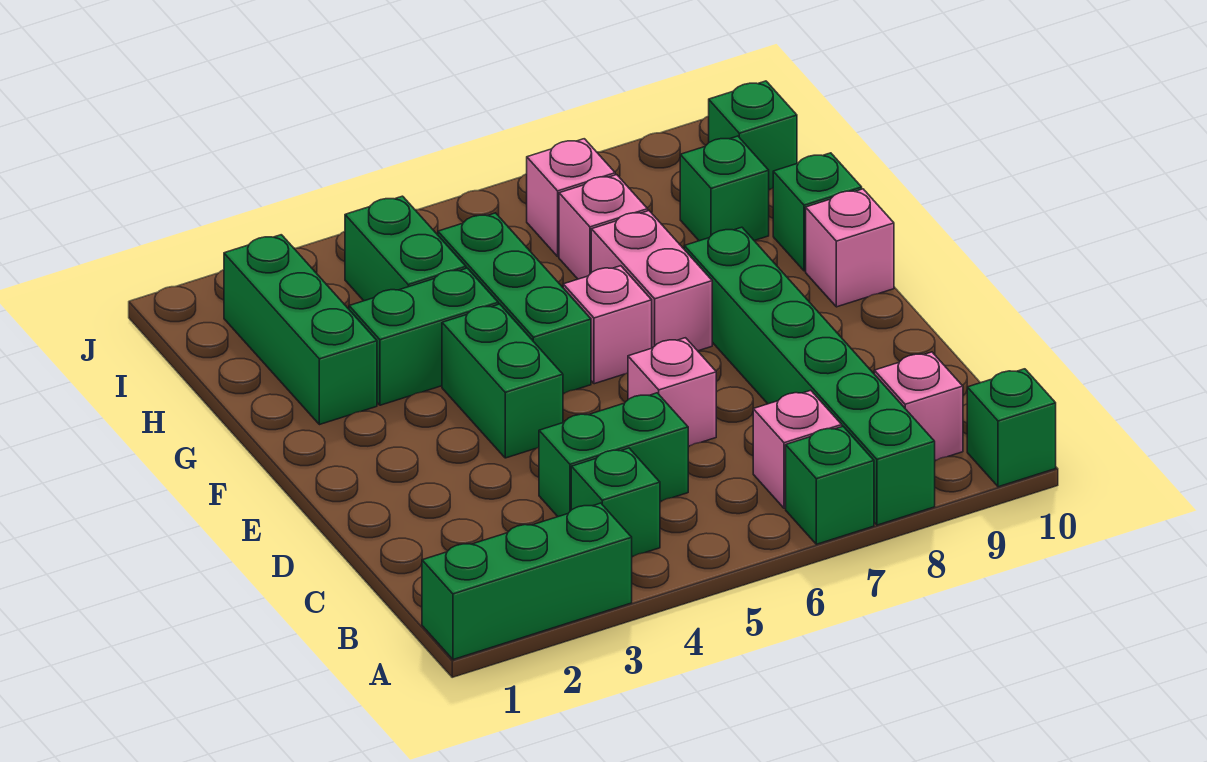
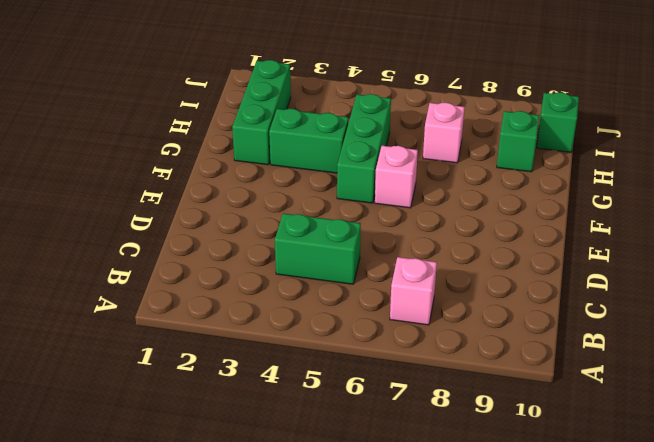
none -> green 1x3 brick [422,503,632,660]
none -> green 1x1 brick [786,427,874,544]
none -> green 1x6 brick [684,227,935,525]

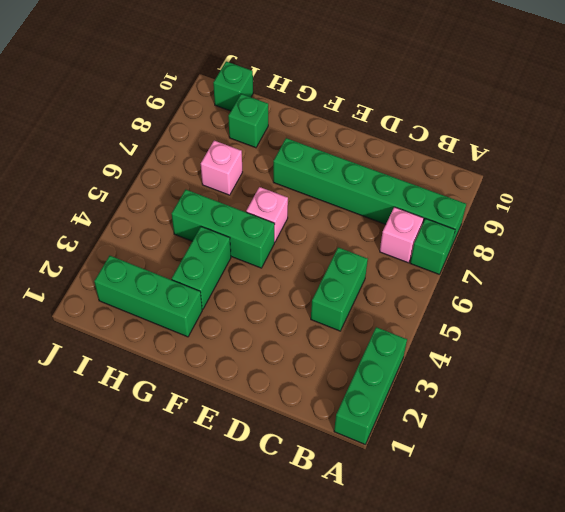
none -> green 1x1 brick [967,369,1056,487]
none -> green 1x1 brick [571,448,660,557]
none -> pink 1x1 brick [874,352,963,461]

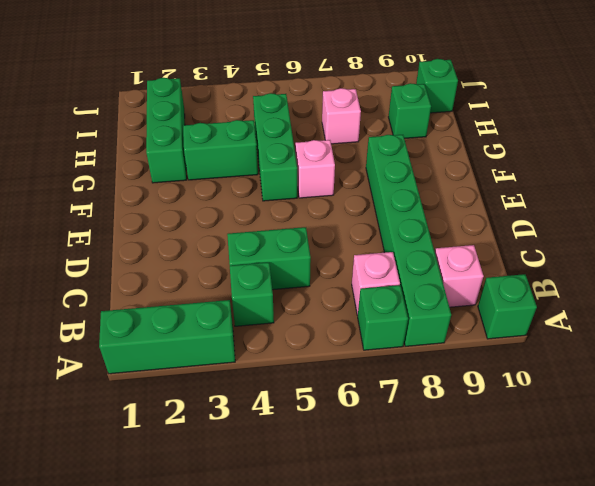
none -> pink 1x1 brick [628,338,716,446]
none -> green 1x2 brick [442,304,563,458]
none -> pink 1x2 brick [591,211,712,351]

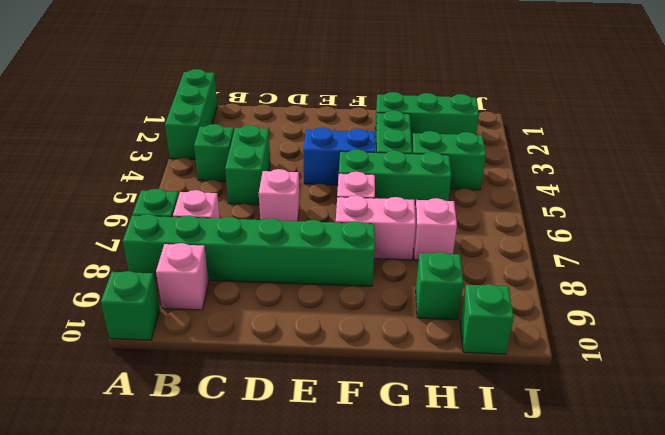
blue 1x2 brick [303,127,375,185] -> green 1x2 brick [442,304,563,458]
none -> pink 1x1 brick [806,189,894,307]
none -> green 1x1 brick [773,153,862,271]
none -> pink 1x1 brick [527,139,615,256]

